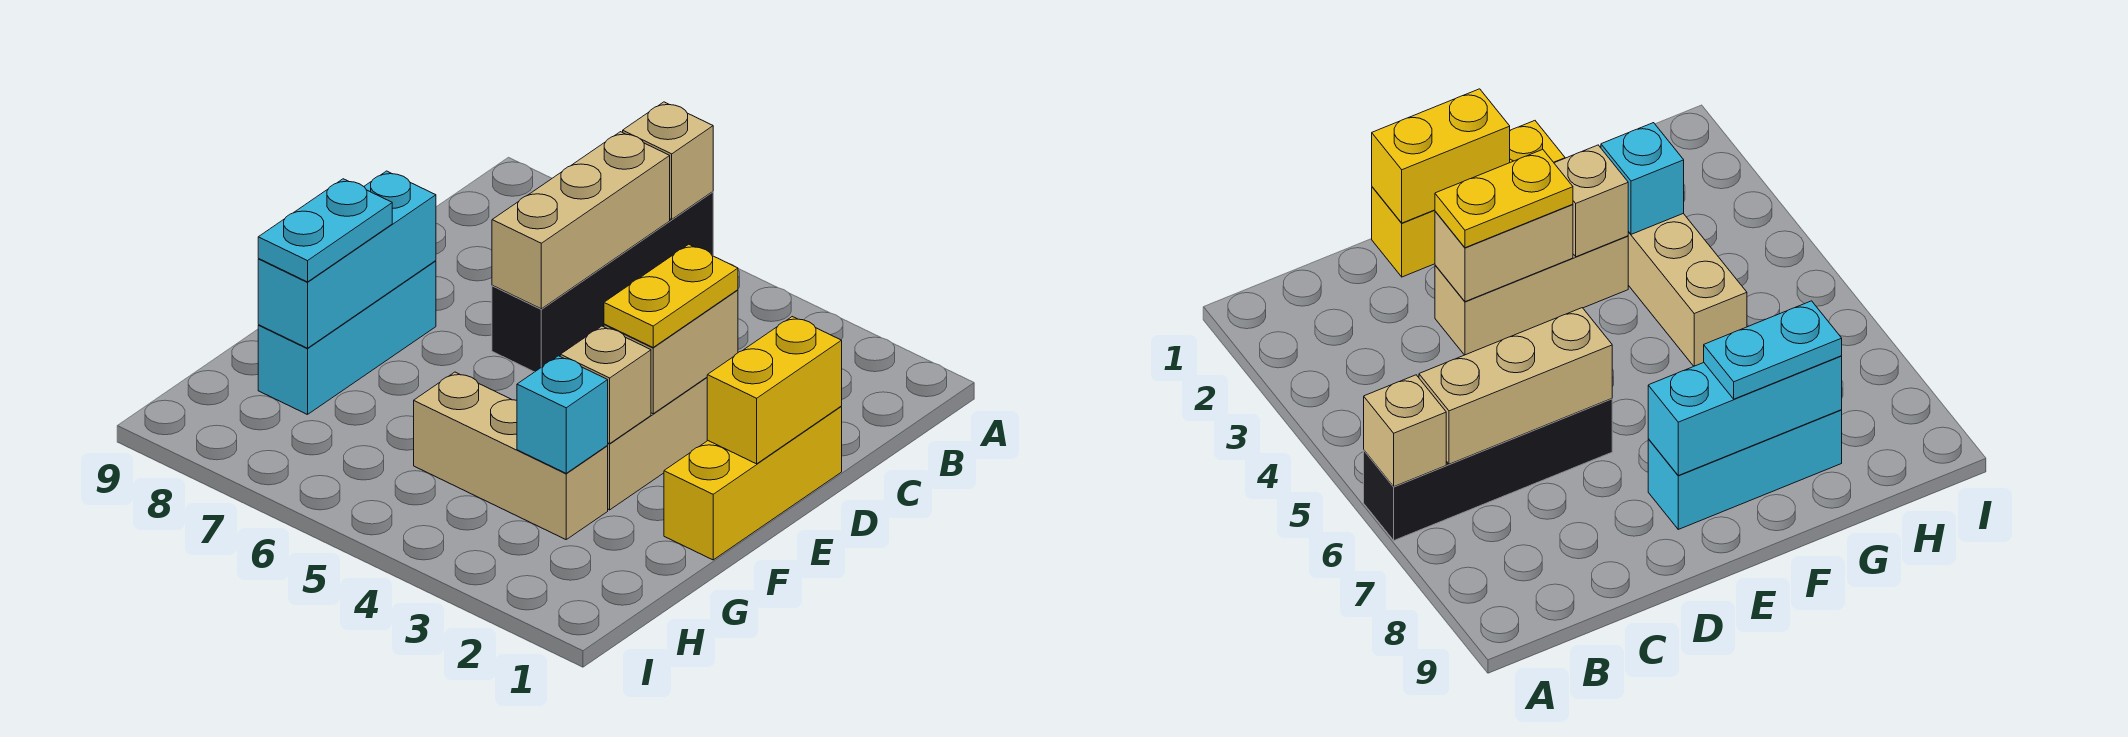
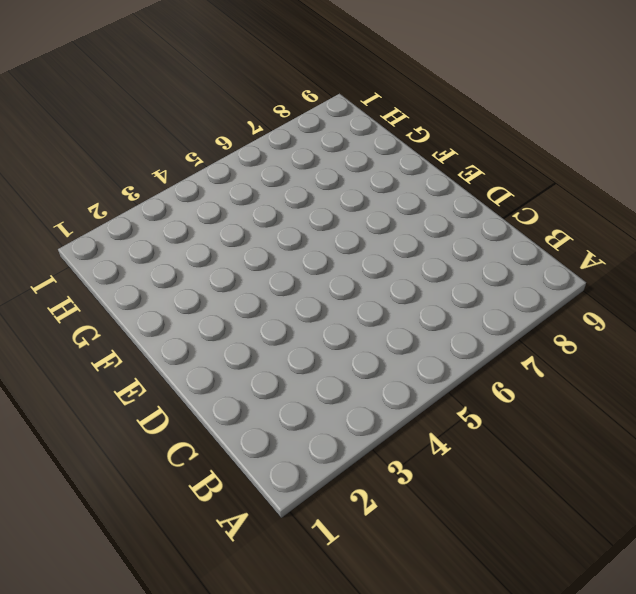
none -> black 1x4 brick [492,192,713,372]
none -> yellow 1x3 brick [664,407,842,560]
none -> tan 1x3 brick [607,377,708,510]

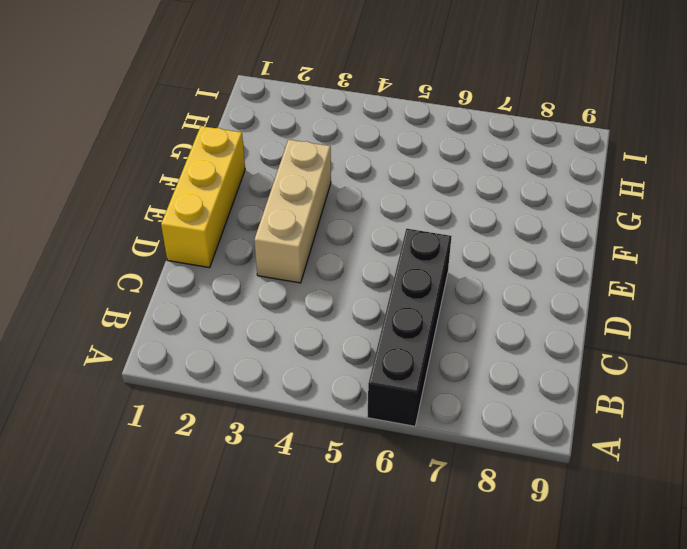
none -> cyan 1x3 brick [258,261,436,415]
none -> tan 1x3 brick [414,372,608,539]
none -> tan 1x1 brick [623,102,713,219]

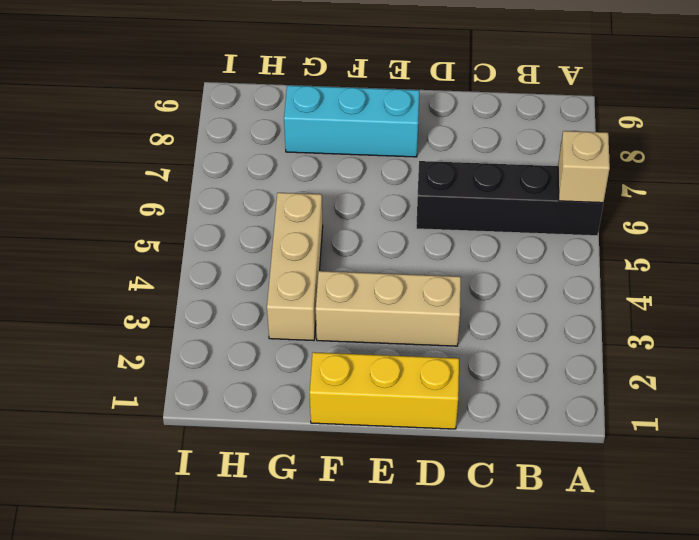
none -> tan 1x3 brick [492,132,670,309]
none -> yellow 1x2 brick [707,317,842,464]
none -> tan 1x2 brick [604,290,738,414]

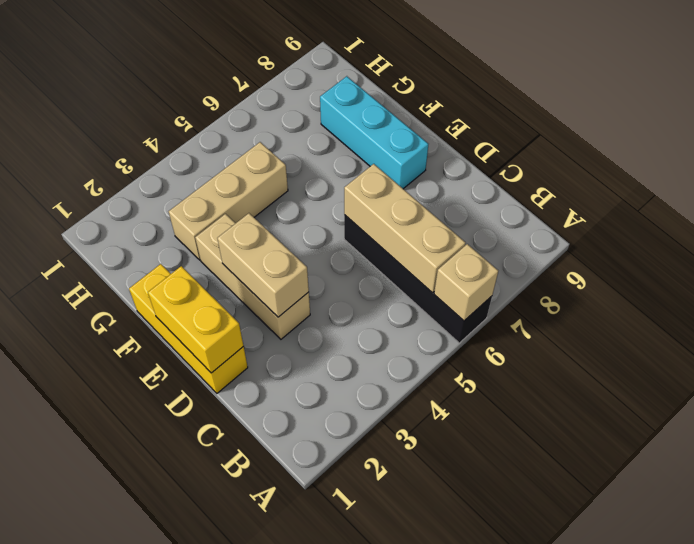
none -> cyan 1x3 brick [258,171,436,348]
none -> tan 1x1 brick [560,326,651,444]
none -> cyan 1x1 brick [517,356,608,473]

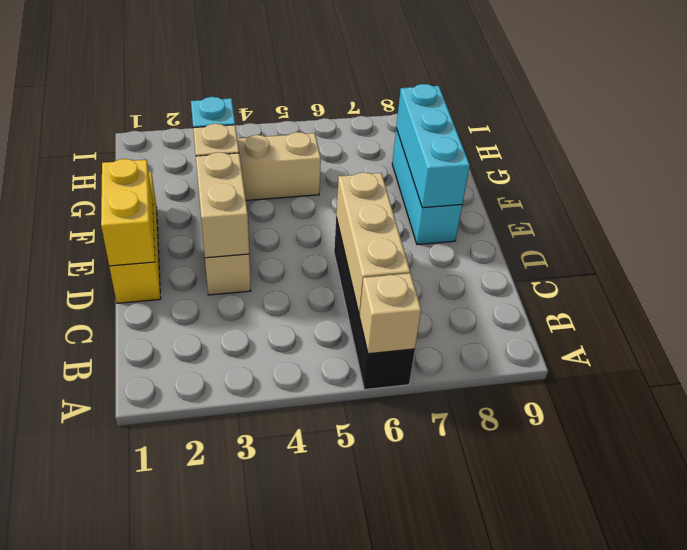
none -> yellow 1x2 plate [604,244,738,347]
none -> cyan 1x2 plate [258,179,392,282]

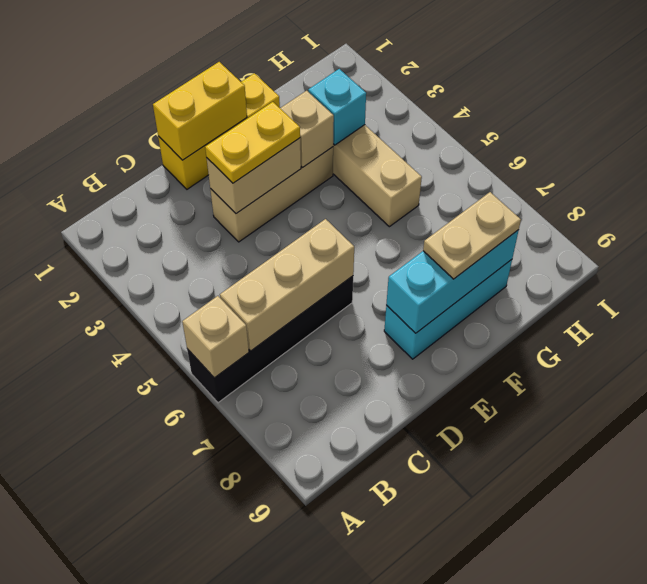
tan 1x2 plate [423,192,521,279] -> cyan 1x2 plate [258,179,392,282]

